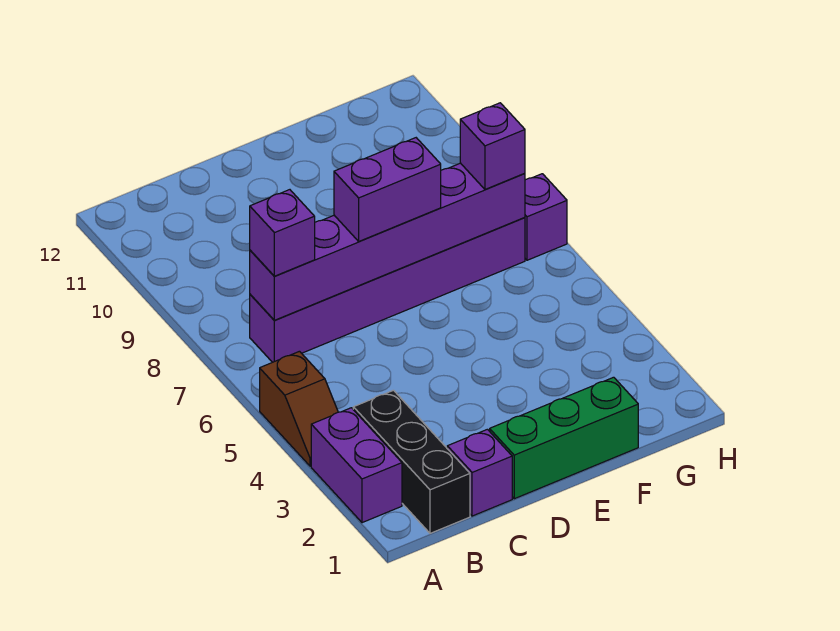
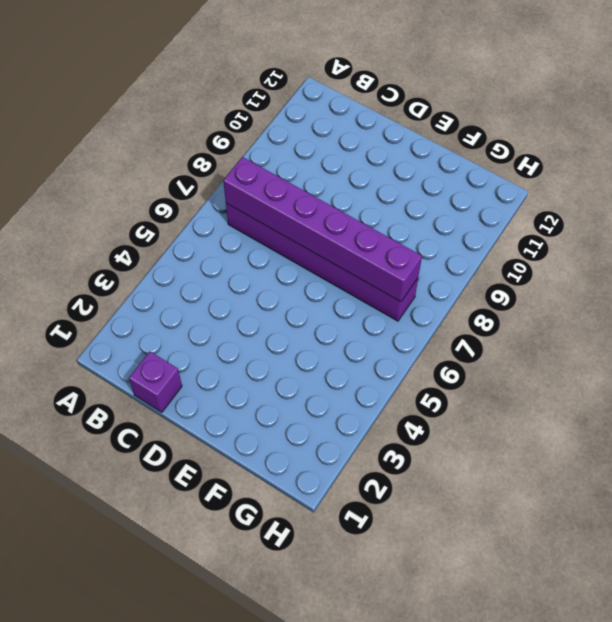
none -> purple 1x2 brick [311,408,402,523]
none -> brown 1x2 slope [260,351,338,466]

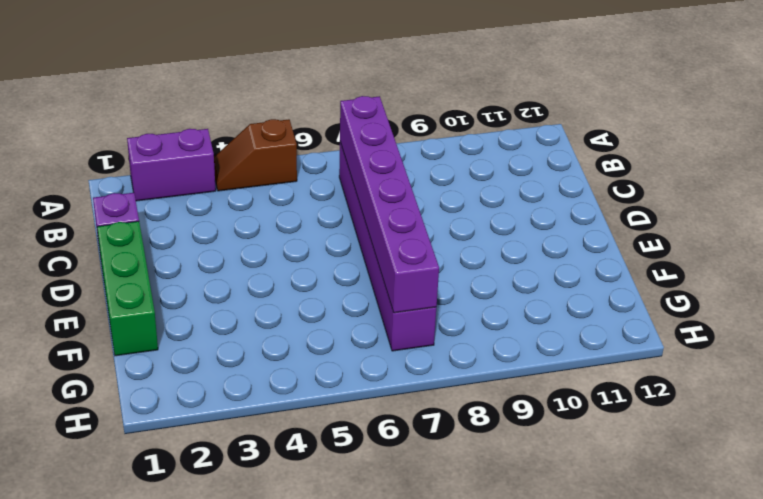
none -> black 1x3 brick [353,390,470,533]
none -> purple 1x1 brick [525,174,567,260]

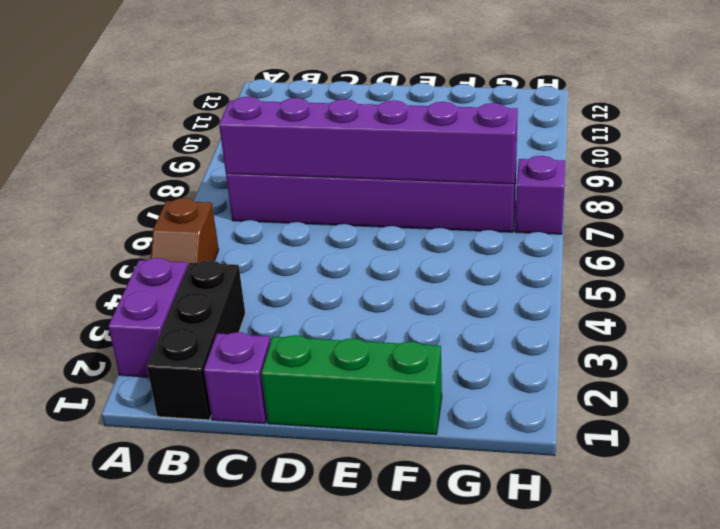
none -> purple 1x1 brick [250,190,315,276]
none -> purple 1x2 brick [334,138,441,241]

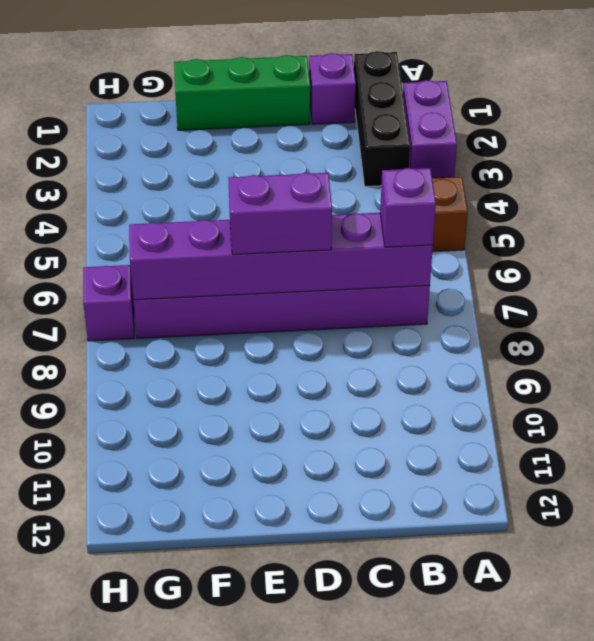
none -> purple 1x1 brick [460,103,525,189]

